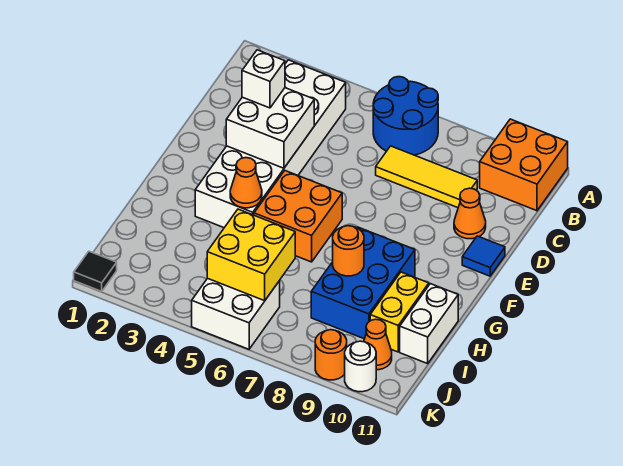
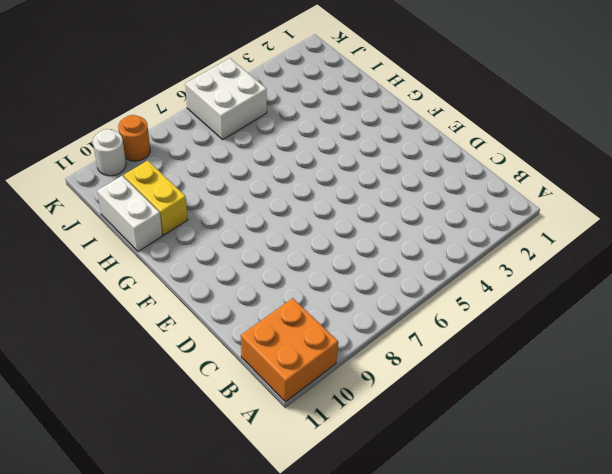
none -> blue 2x2 round brick [373,77,438,155]
none -> white 2x6 brick [195,60,346,228]
none -> yellow 1x3 tile [376,146,477,208]

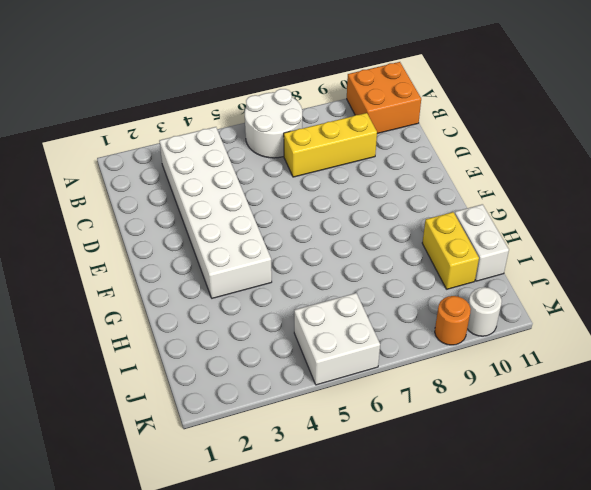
white 2x2 round brick [245,89,302,158] -> blue 2x2 round brick [373,77,438,155]
yellow 1x3 brick [284,113,377,177] -> yellow 1x3 tile [376,146,477,208]
none -> orange 1x1 cone [454,188,486,239]
none -> blue 1x1 tile [462,236,505,276]
none -> orange 2x2 brick [254,171,342,262]

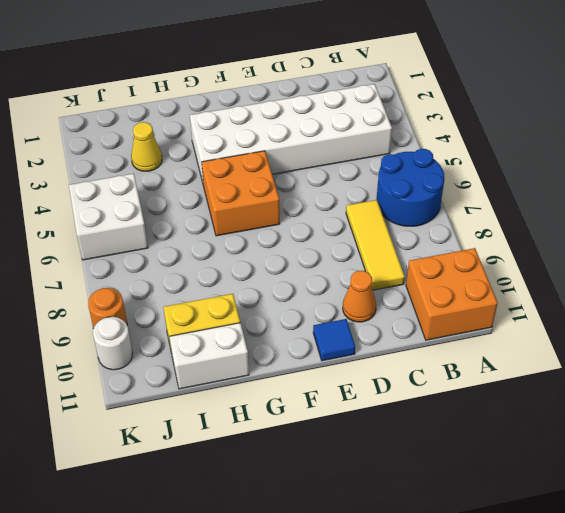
yellow 1x1 cone [131,122,162,171] -> none
none -> blue 2x3 brick [311,227,415,339]
none -> orange 1x1 cone [364,319,392,370]
none -> black 1x1 tile [74,251,117,291]

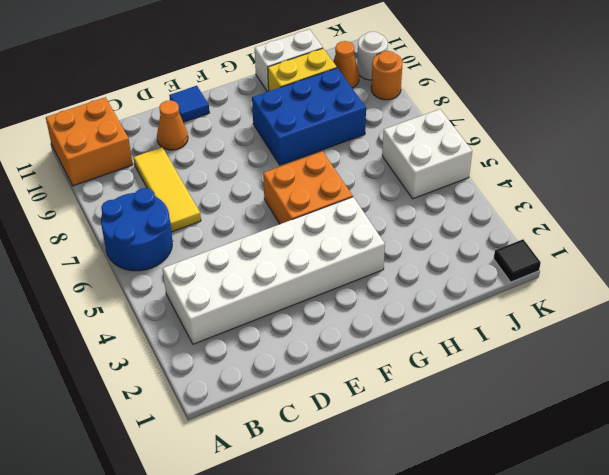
none -> white 2x2 brick [226,88,314,168]
none -> orange 1x1 cone [230,158,262,208]
none -> orange 1x1 round brick [333,226,364,276]

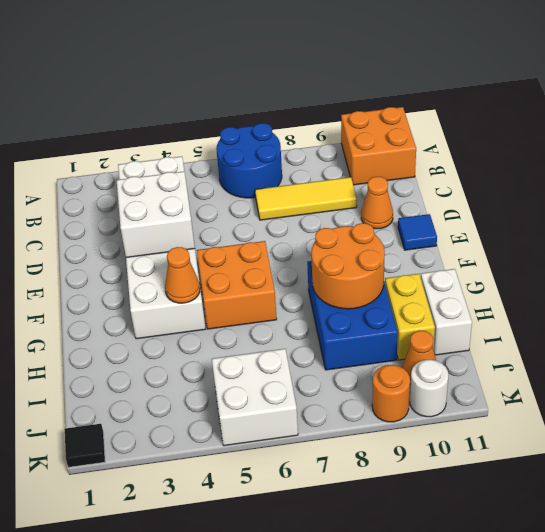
orange 2x2 round brick [311,223,385,309] -> orange 1x1 round brick [333,226,364,276]
none -> yellow 2x2 brick [207,209,295,301]
none -> white 1x1 brick [242,50,285,108]

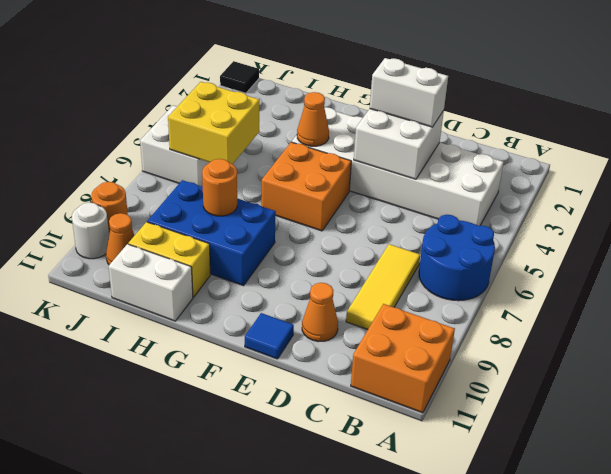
white 1x2 brick [370,58,448,127] -> white 1x1 brick [242,50,285,108]

